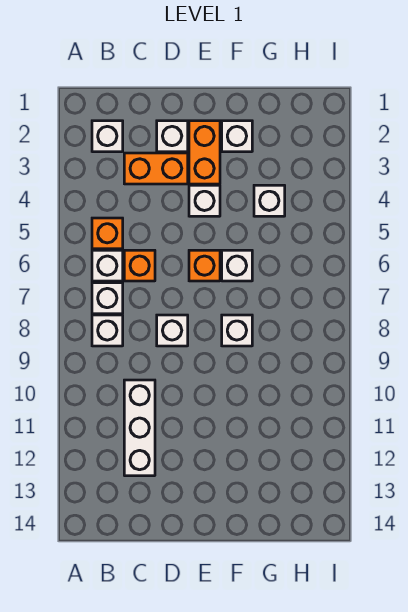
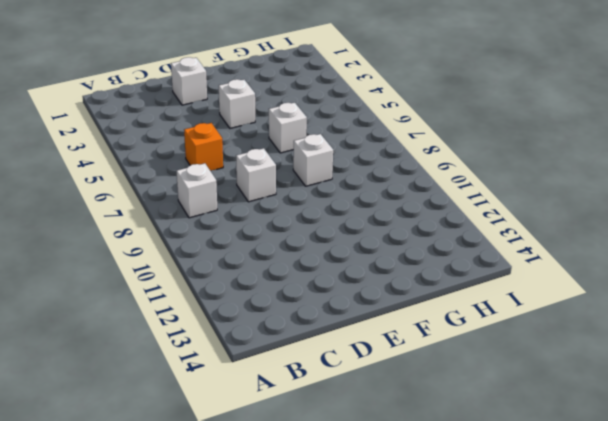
none -> white 1x1 brick [92,121,123,152]
none -> orange 1x1 brick [92,218,123,249]
none -> white 1x1 brick [92,250,123,281]

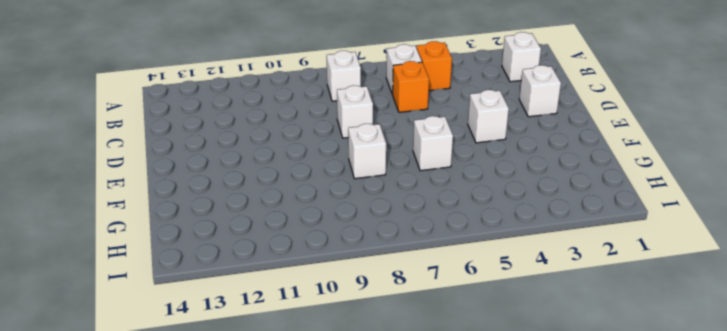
none -> white 1x1 brick [92,283,123,314]
none -> orange 1x2 brick [124,153,188,184]
none -> white 1x3 brick [124,380,155,476]

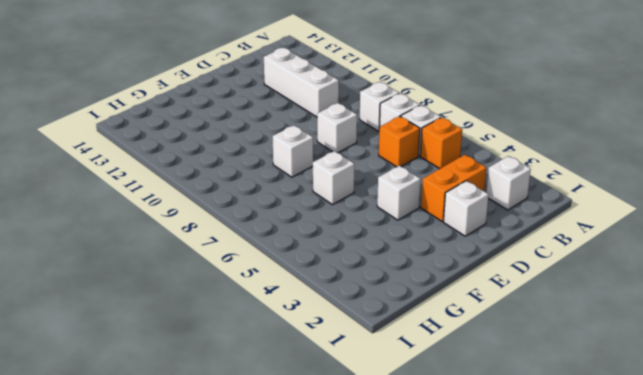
none -> orange 1x2 brick [189,121,220,184]
none -> orange 1x1 brick [189,250,220,281]
none -> white 1x1 brick [222,121,252,152]

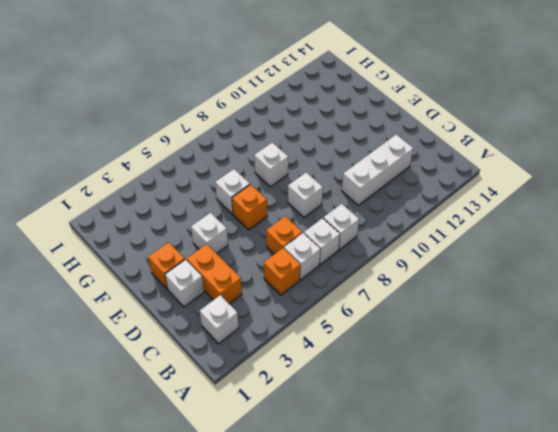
orange 1x1 brick [148,242,185,289] -> orange 1x2 brick [189,121,220,184]
none -> white 1x1 brick [222,121,252,152]
none -> white 1x1 brick [254,185,285,216]

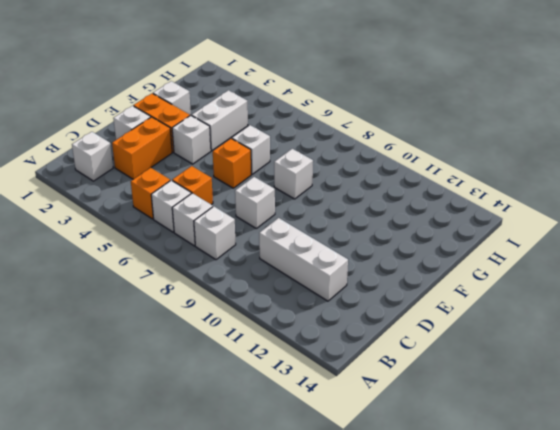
white 1x2 brick [192,90,248,151] -> white 1x1 brick [254,185,285,216]

